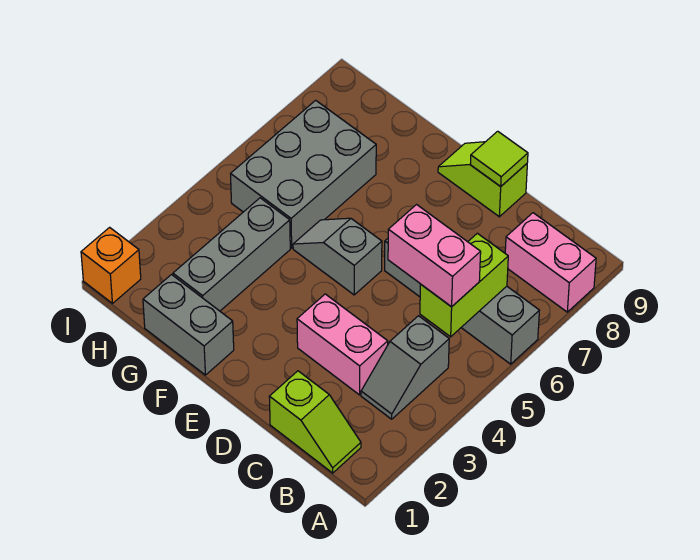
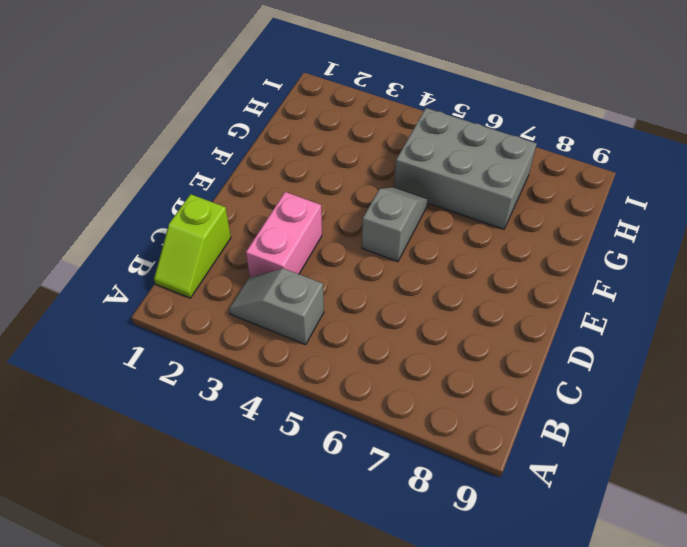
none -> grey 1x4 brick [385,239,539,364]
none -> pink 1x2 brick [505,213,596,312]
none -> lime 1x2 slope [438,142,527,217]

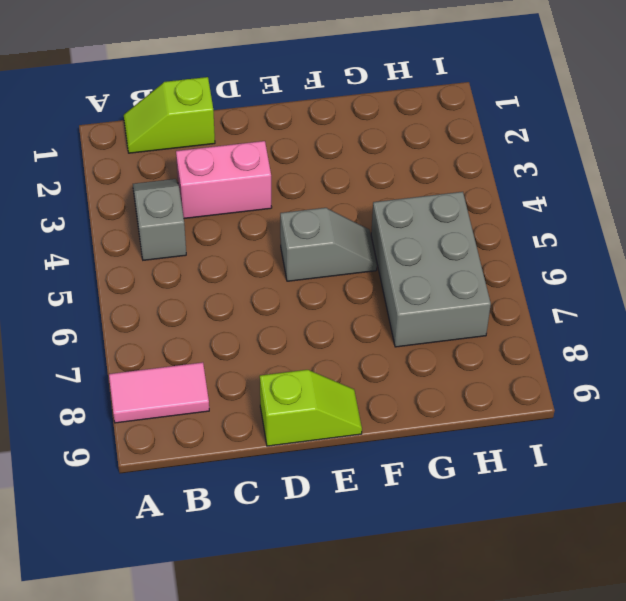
pink 1x2 tile [109,362,209,423] -> pink 1x2 brick [505,213,596,312]
none -> grey 1x4 brick [385,239,539,364]
none -> grey 1x2 brick [143,275,234,375]
none -> grey 1x3 brick [173,198,290,311]

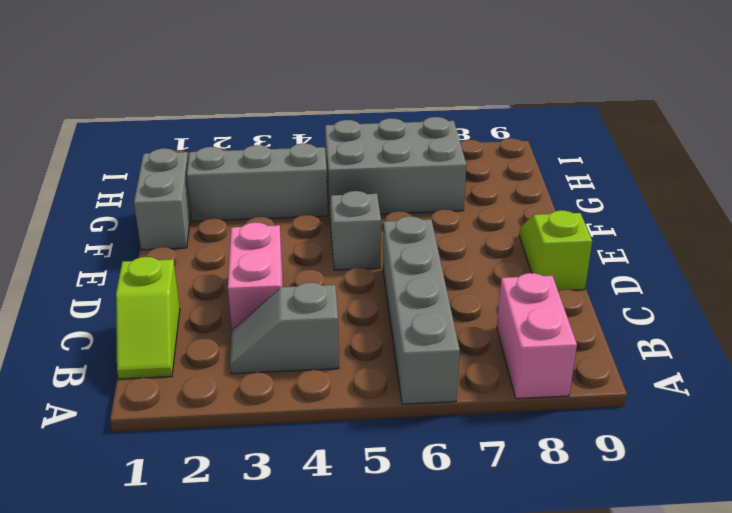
none -> orange 1x1 brick [81,227,141,303]
none -> lime 1x2 brick [420,233,508,337]
none -> lime 1x1 tile [470,131,528,186]

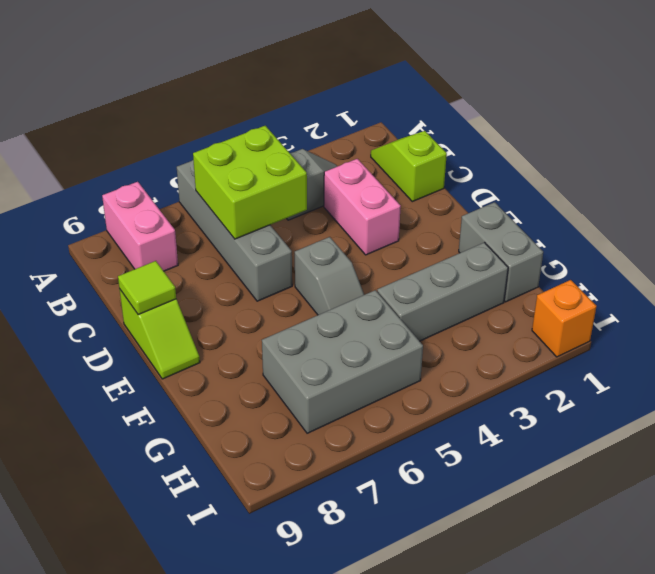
lime 2x2 brick [193,126,307,239] -> lime 1x2 brick [420,233,508,337]
none -> pink 1x2 brick [388,205,481,307]

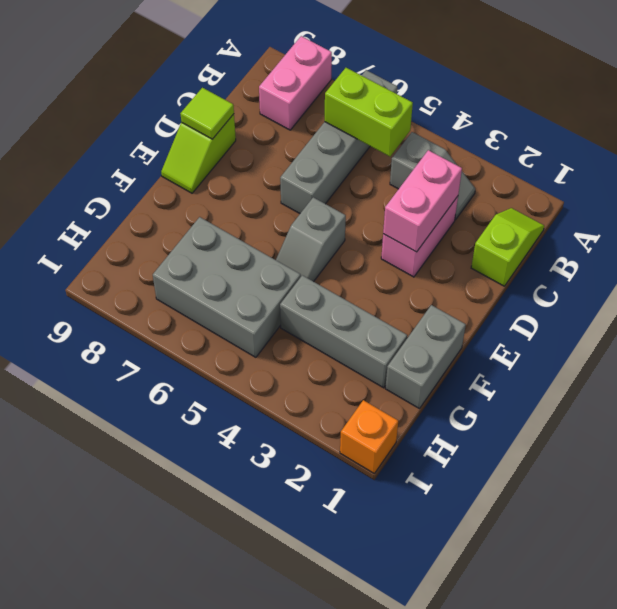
pink 1x2 brick [383,150,462,252] -> pink 1x2 brick moved to [388,205,481,307]

